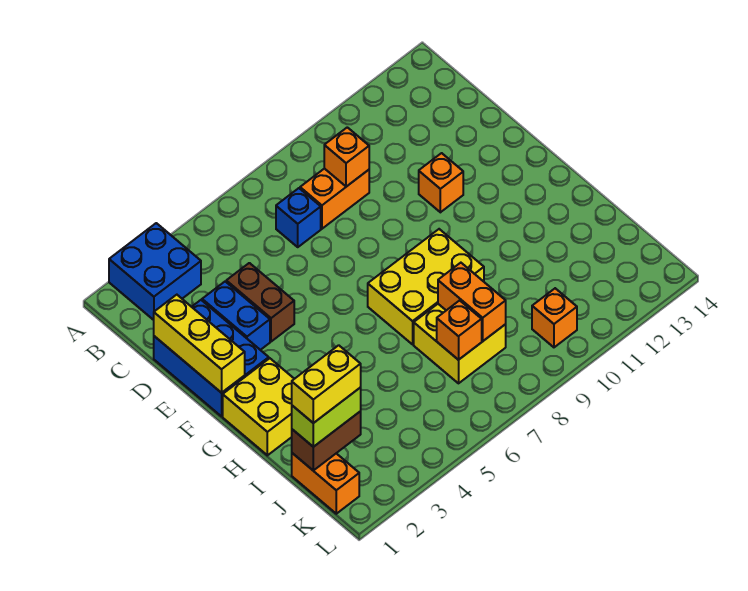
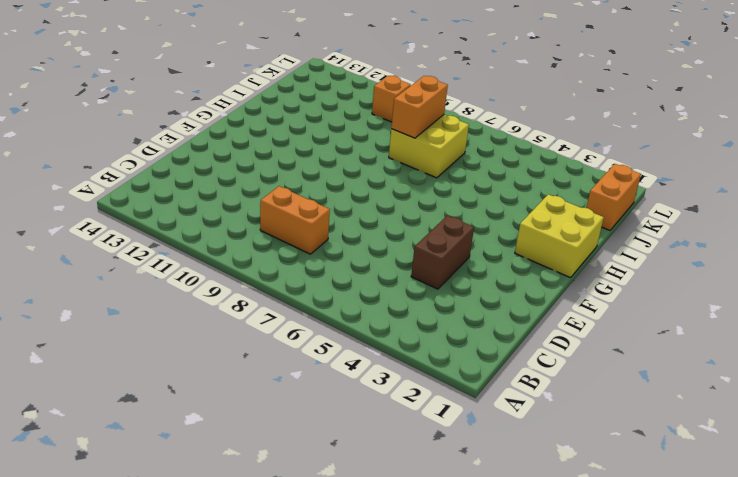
none -> blue 2x2 brick [109,223,201,320]
none -> blue 1x1 brick [276,188,321,247]
none -> blue 2x3 brick [154,300,269,416]

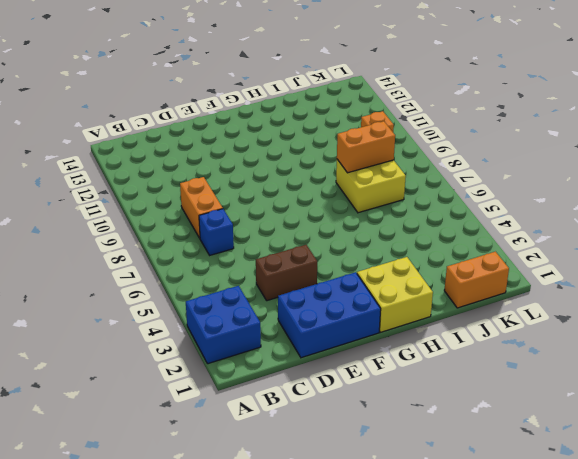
none -> blue 1x2 brick [202,282,270,350]
none -> orange 1x1 brick [419,153,463,212]
none -> yellow 2x3 brick [368,229,484,344]

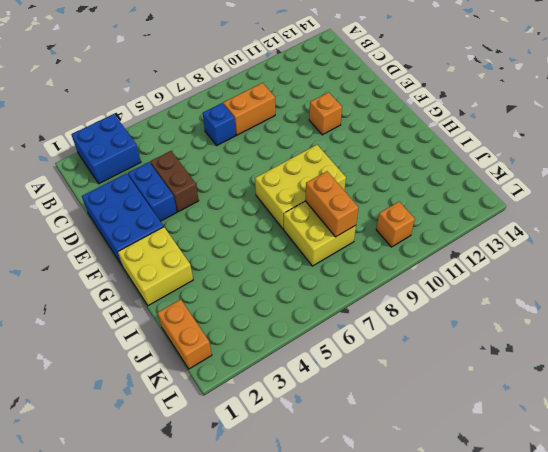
none -> orange 1x1 brick [324,127,369,187]
none -> yellow 1x3 brick [154,295,245,393]
none -> brown 1x2 brick [292,411,361,471]

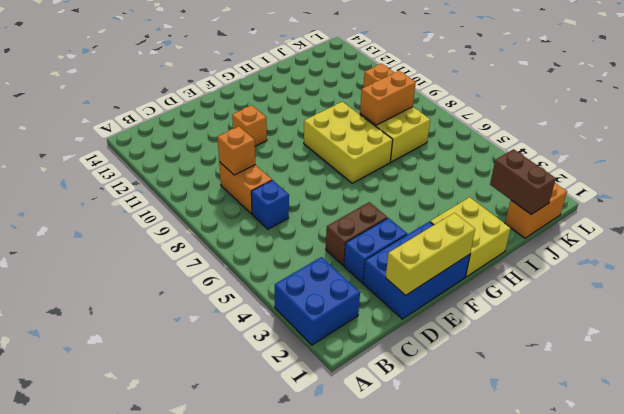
none -> orange 1x1 brick [437,300,482,360]
none -> lime 1x2 brick [292,387,361,447]
none -> yellow 1x2 brick [292,345,361,423]

